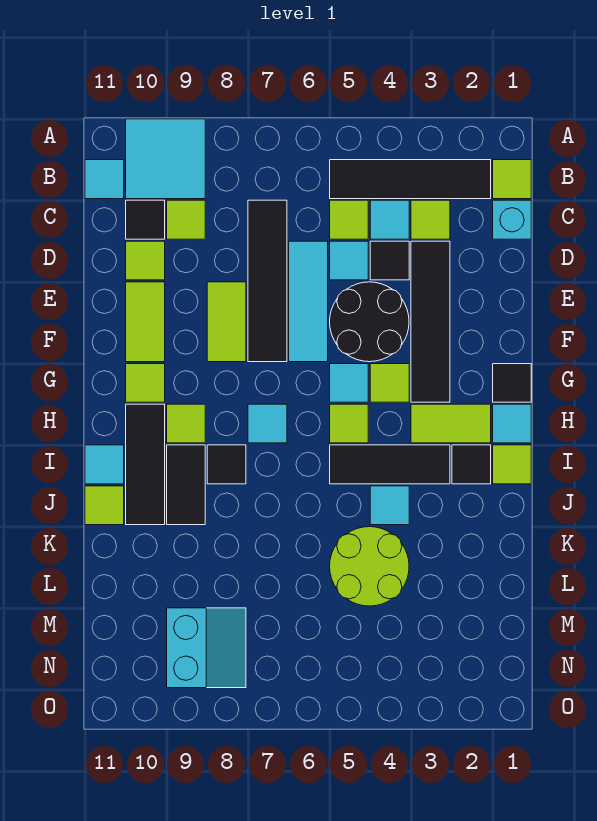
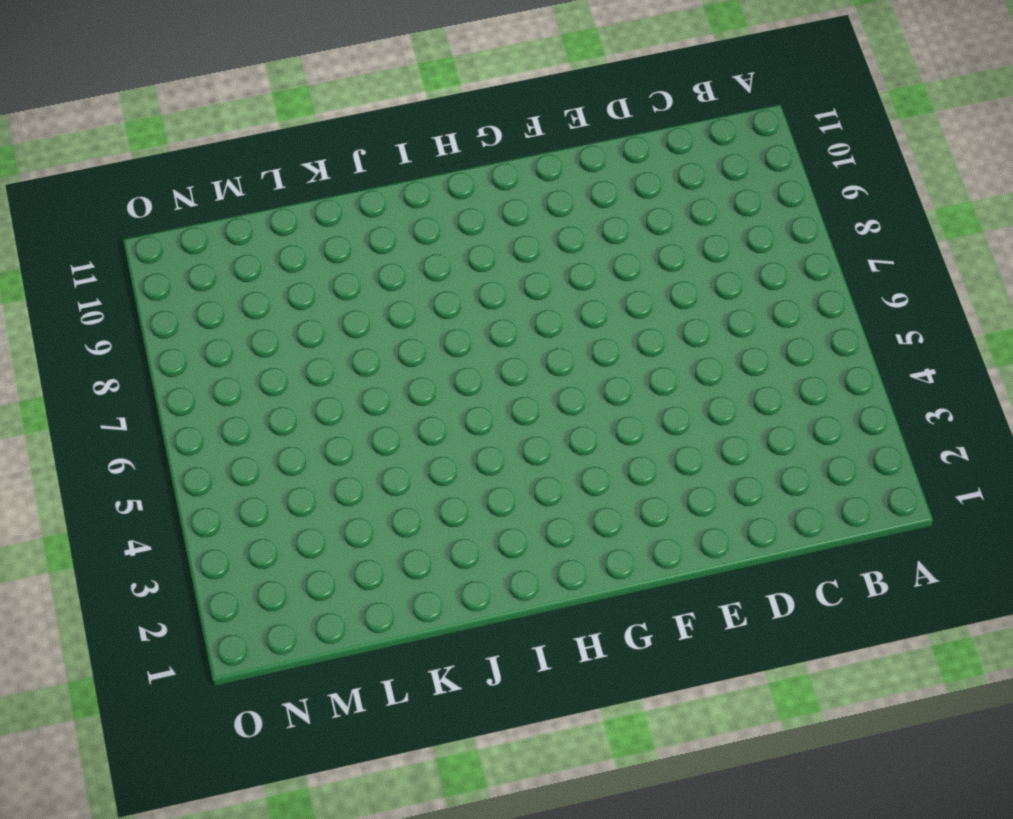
none -> cyan 2x2 tile [126,119,205,199]
none -> lime 1x1 tile [493,160,531,199]
none -> black 1x4 tile [330,160,491,199]
none -> cyan 1x1 tile [85,160,124,199]

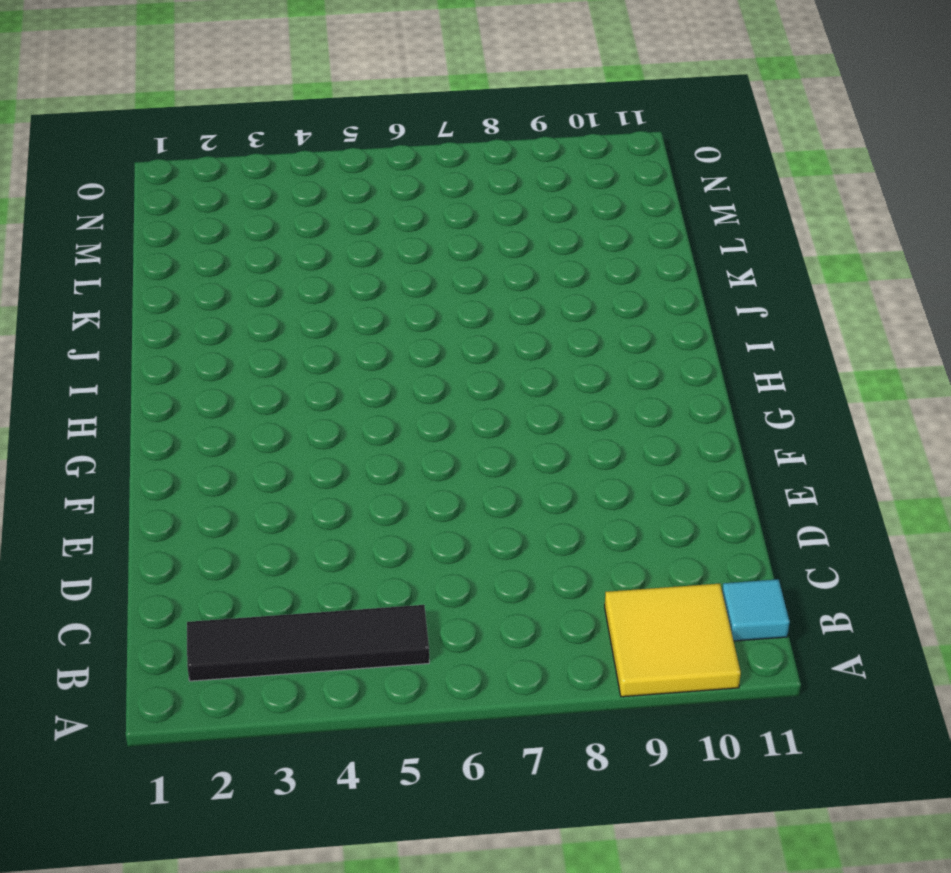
yellow 2x2 tile [605,584,741,697] -> cyan 2x2 tile [126,119,205,199]
none -> lime 1x1 tile [493,160,531,199]
none -> cyan 1x1 brick [493,200,531,239]
none -> lime 1x1 tile [411,200,450,239]
none -> cyan 1x1 tile [370,200,409,239]

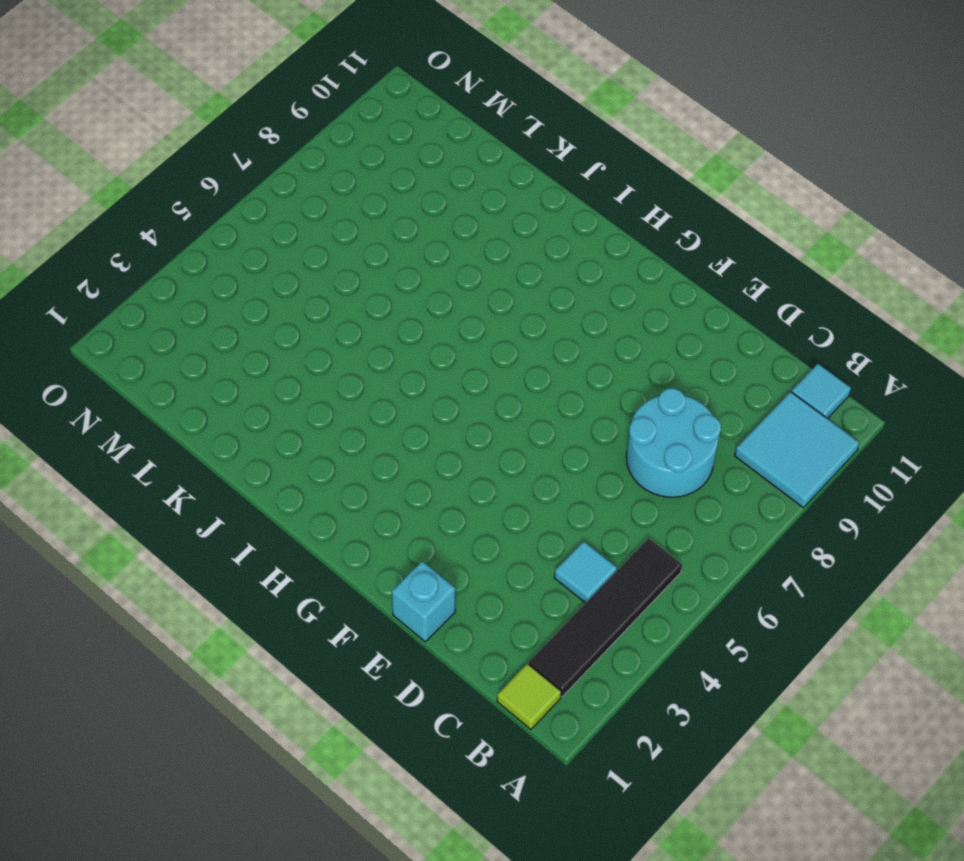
cyan 2x2 round brick [626,388,721,497] -> black 1x4 tile [248,200,287,362]
cyan 1x1 brick [392,561,456,642] -> cyan 1x1 brick moved to [493,200,531,239]
none -> lime 1x1 tile [411,200,450,239]
none -> lime 1x1 tile [330,200,368,239]
none -> lime 1x1 tile [167,200,205,239]
none -> black 1x1 tile [126,200,165,239]

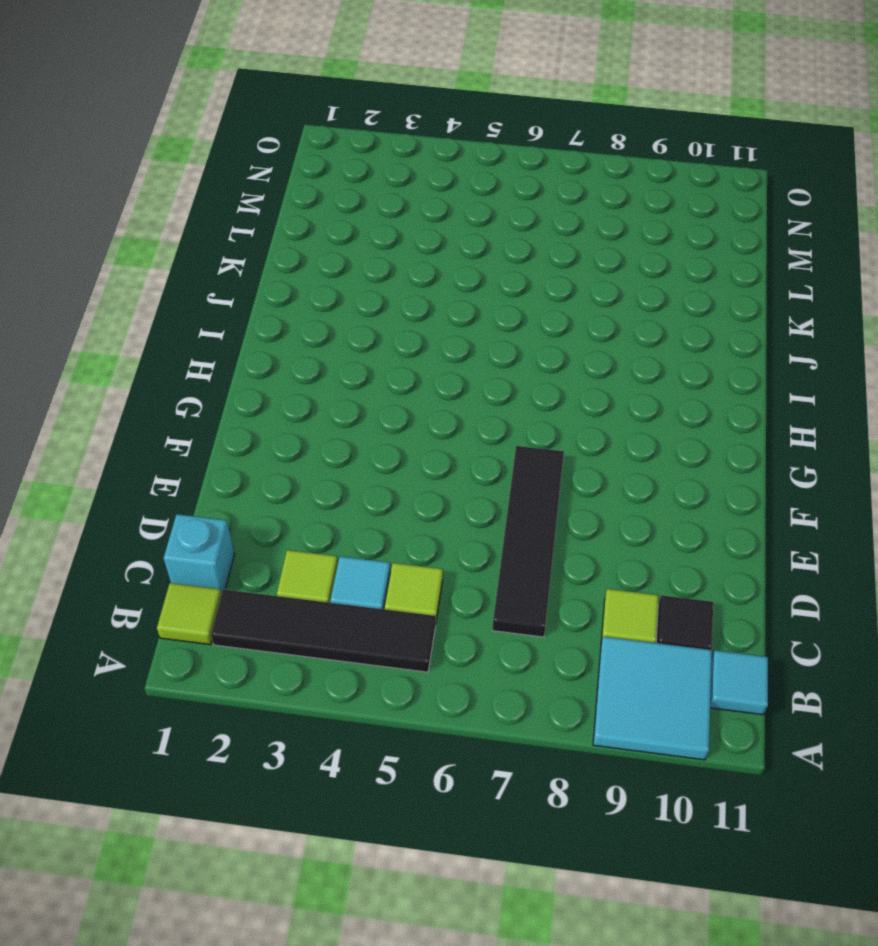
none -> black 1x4 tile [411,241,450,402]
none -> black 1x1 tile [370,241,409,280]
none -> cyan 1x1 tile [330,241,368,280]
none -> cyan 1x3 tile [289,241,328,362]

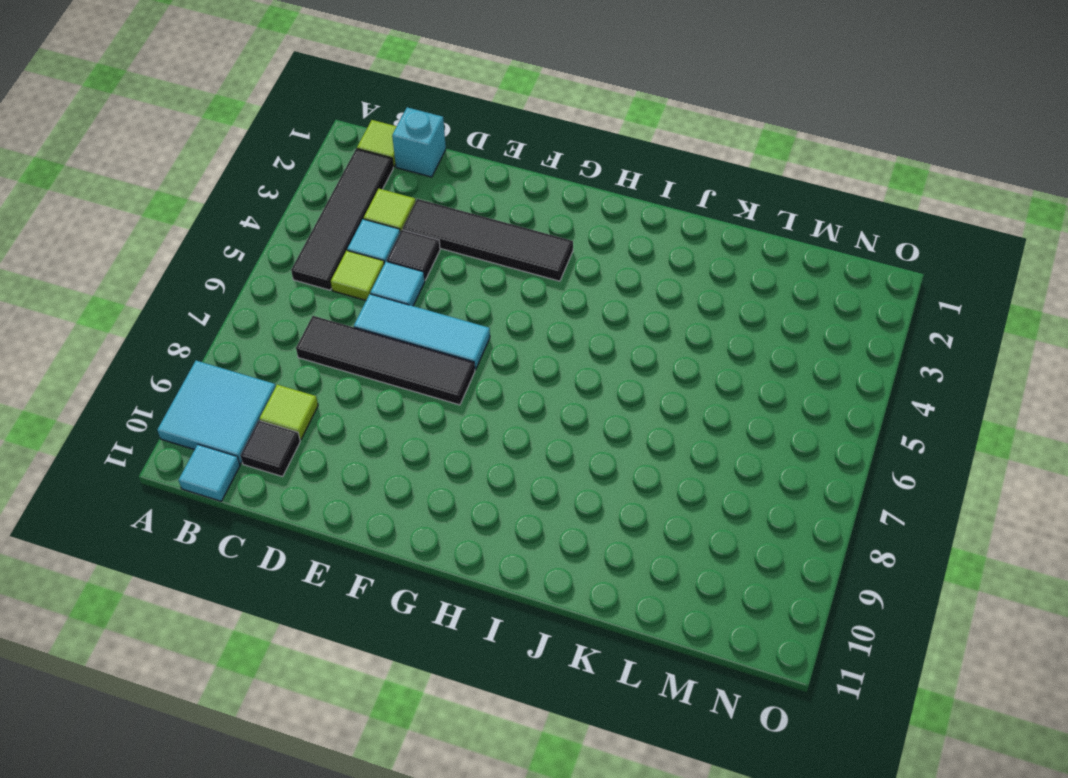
none -> lime 1x1 tile [126,241,165,280]
none -> black 2x2 round brick [330,282,409,362]
none -> lime 1x2 tile [207,282,246,362]
none -> lime 1x2 tile [126,282,165,362]

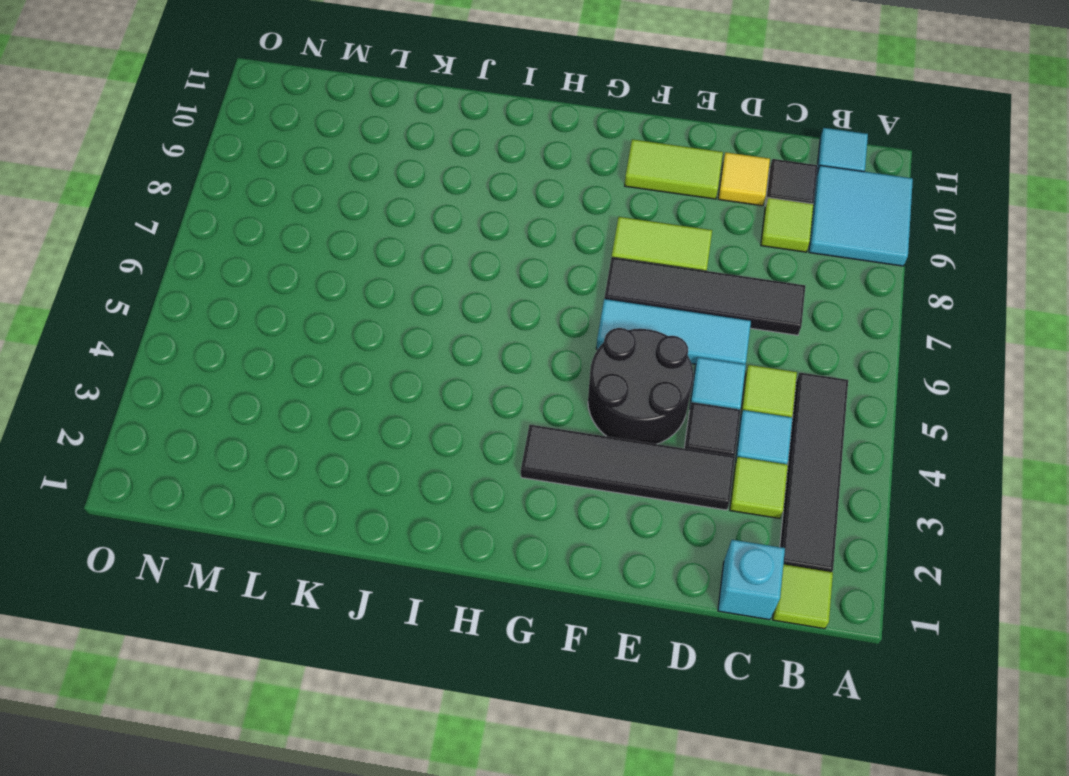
yellow 1x1 tile [718,152,770,206] -> lime 1x1 tile [126,241,165,280]
none -> black 1x1 tile [493,364,531,402]
none -> lime 1x1 tile [370,364,409,402]
none -> cyan 1x1 tile [330,364,368,402]
none -> lime 1x1 tile [126,364,165,402]

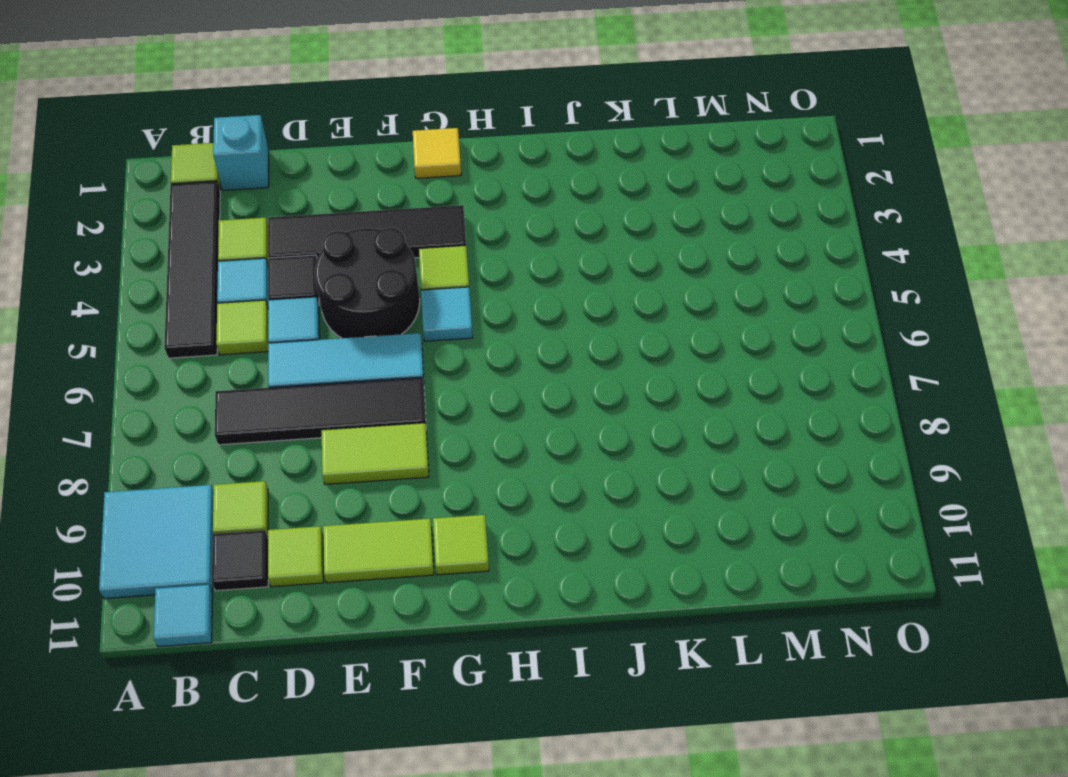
yellow 1x1 tile [413,128,461,178] -> black 1x1 tile [493,364,531,402]
none -> cyan 1x1 tile [493,404,531,443]
none -> lime 1x2 tile [411,404,491,443]
none -> lime 1x1 tile [330,404,368,443]
none -> cyan 1x1 tile [248,404,287,443]

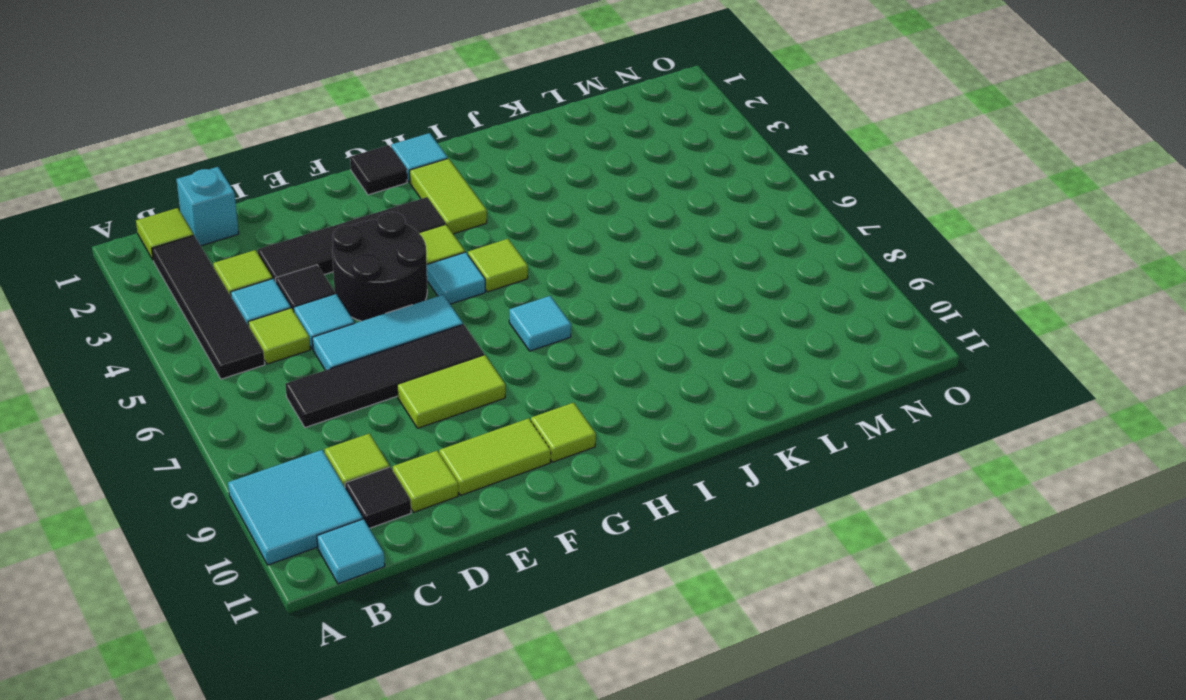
none -> lime 1x1 tile [167,404,205,443]
none -> black 1x3 tile [126,404,165,525]
none -> lime 1x1 tile [493,445,531,484]
none -> black 1x1 tile [452,445,491,484]

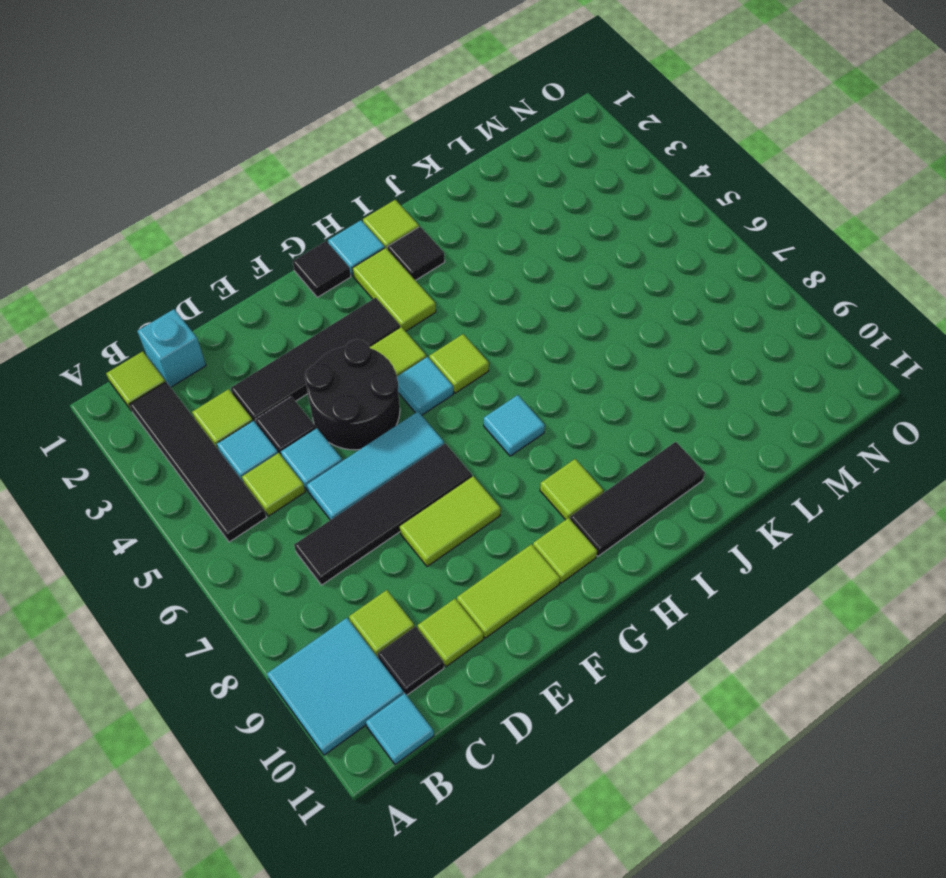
none -> black 1x3 tile [330,445,450,484]
none -> black 1x1 tile [207,445,246,484]
none -> black 1x2 tile [167,445,205,525]
none -> cyan 1x1 tile [85,445,124,484]

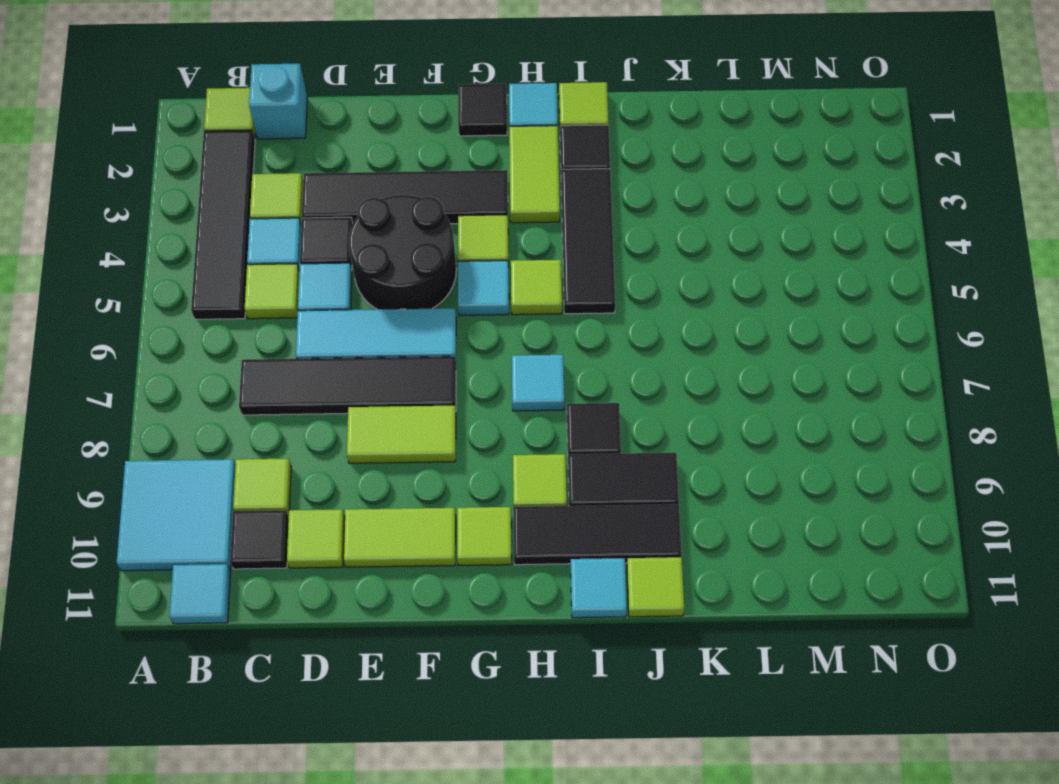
none -> cyan 1x1 tile [370,486,409,525]
none -> lime 2x2 round brick [330,527,409,606]
none -> cyan 2x2 slope [167,608,246,688]

